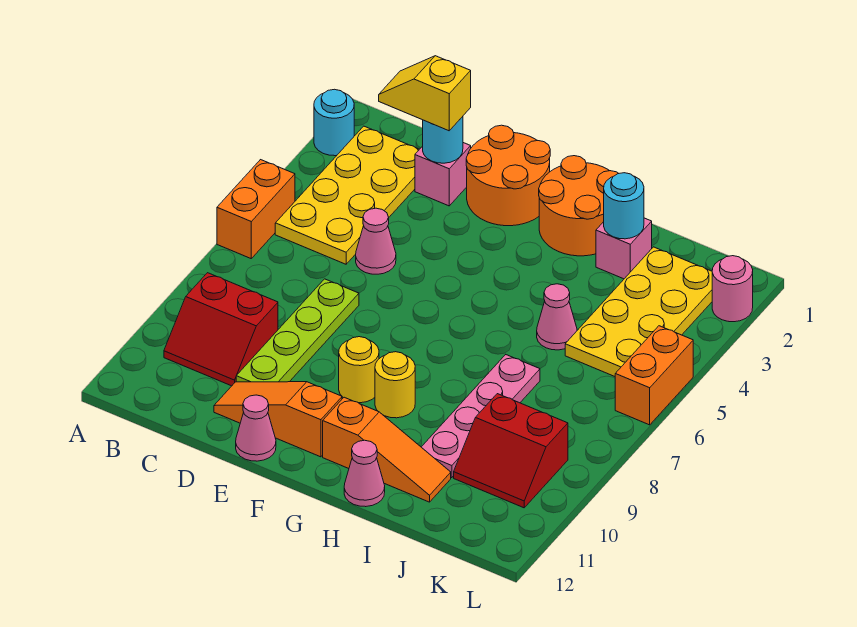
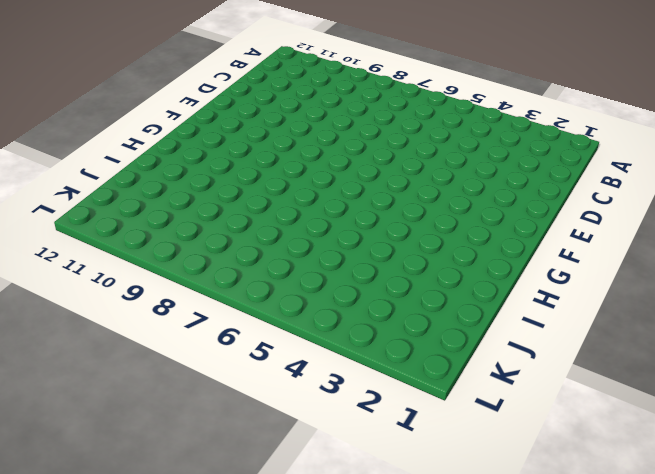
none -> cyan 1x1 round brick [314,89,354,156]
none -> orange 1x2 brick [217,160,295,258]
none -> yellow 2x4 plate [275,126,419,264]

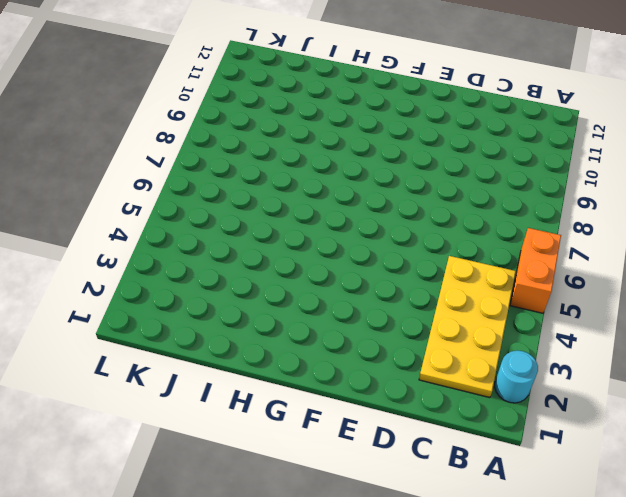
none -> red 2x2 slope [164,273,278,386]
none -> pink 1x1 brick [415,143,471,206]
none -> pink 1x1 cone [356,208,396,274]

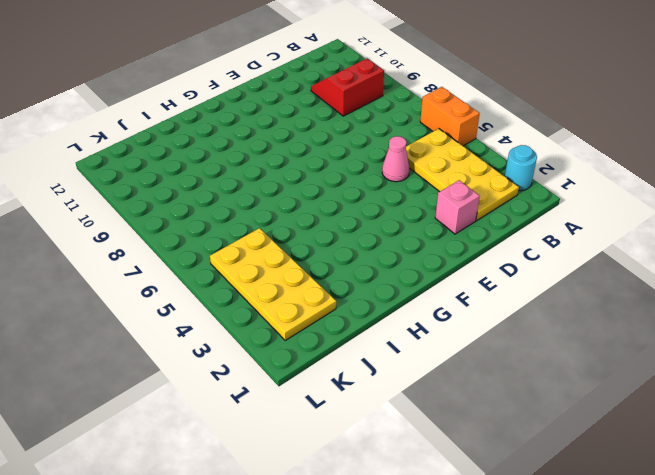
none -> lime 1x4 plate [236,279,359,382]
none -> orange 1x3 slope [214,382,342,457]
none -> orange 2x2 round brick [466,125,550,226]

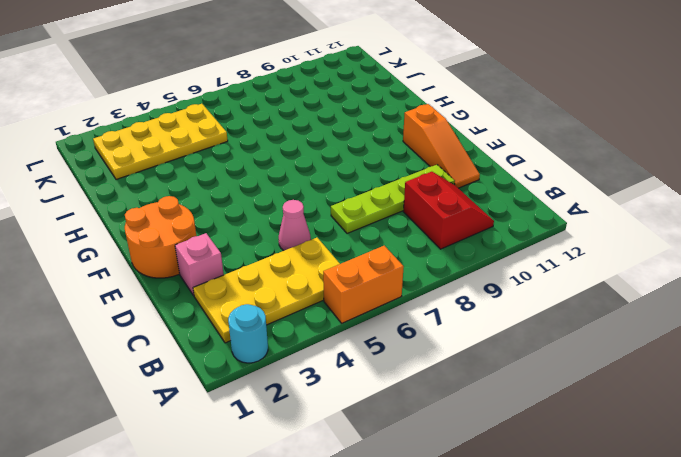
none -> pink 1x1 cone [236,395,276,461]
none -> yellow 1x1 round brick [339,337,379,403]
none -> orange 2x2 round brick [539,156,619,256]

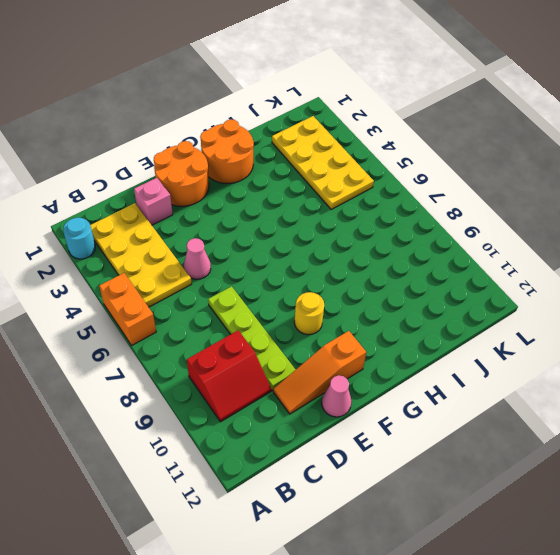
none -> yellow 1x1 round brick [375,352,415,418]
none -> orange 1x3 slope [323,397,451,502]
none -> pink 1x1 cone [344,440,385,507]

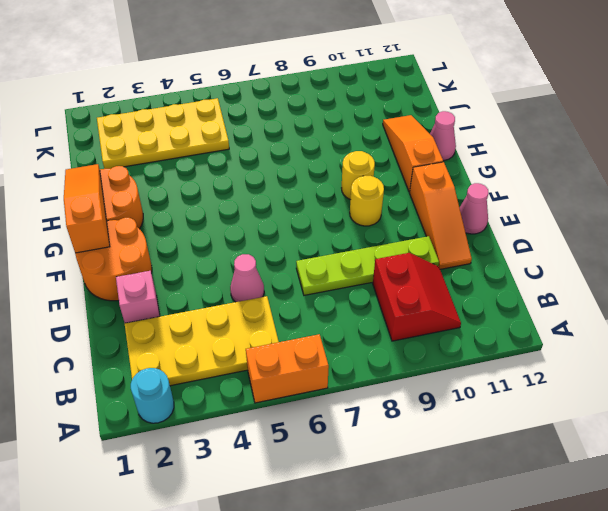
orange 1x3 slope [64,164,110,253] -> none
none -> pink 1x1 brick [596,218,652,279]
none -> pink 1x1 cone [537,284,577,350]
none -> pink 1x4 plate [422,355,540,478]

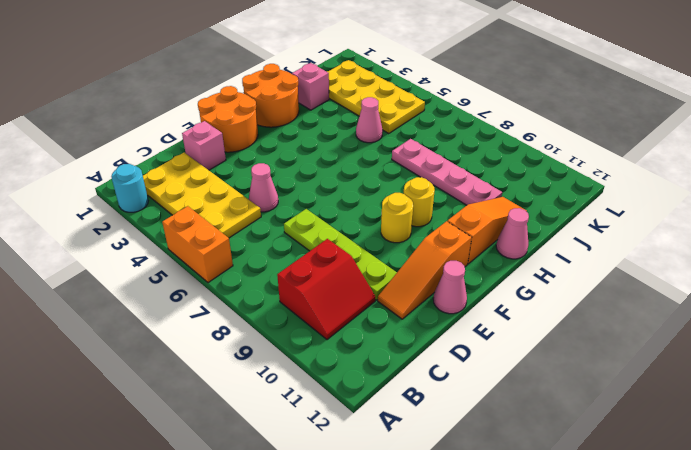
none -> red 2x2 slope [454,394,568,508]
none -> pink 1x1 round brick [712,256,753,322]
none -> orange 1x2 brick [615,326,693,425]

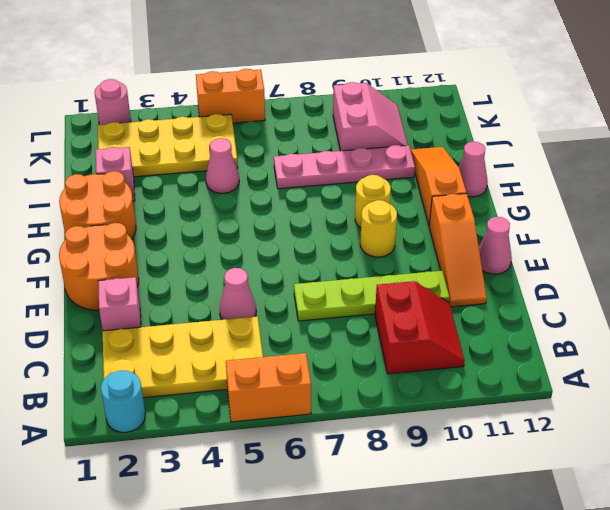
pink 2x2 slope [333,82,408,151] -> red 2x2 slope [454,394,568,508]
none -> cyan 1x1 round brick [423,117,463,163]
none -> cyan 1x1 round brick [604,173,644,239]
none -> yellow 1x2 slope [379,56,471,131]

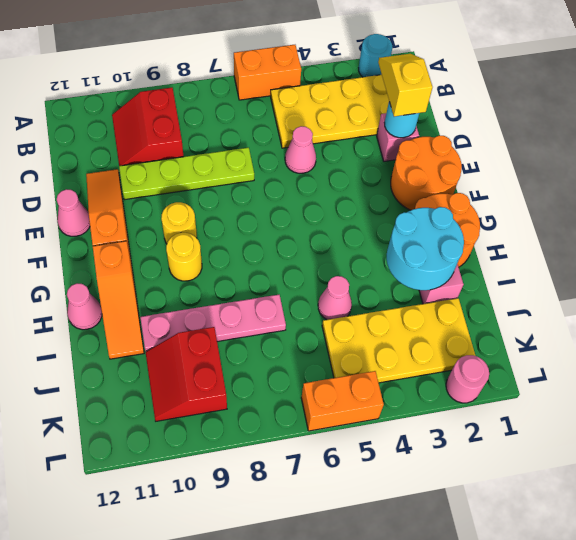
cyan 2x2 round brick [387,207,464,290] -> cyan 1x1 round brick [604,173,644,239]

